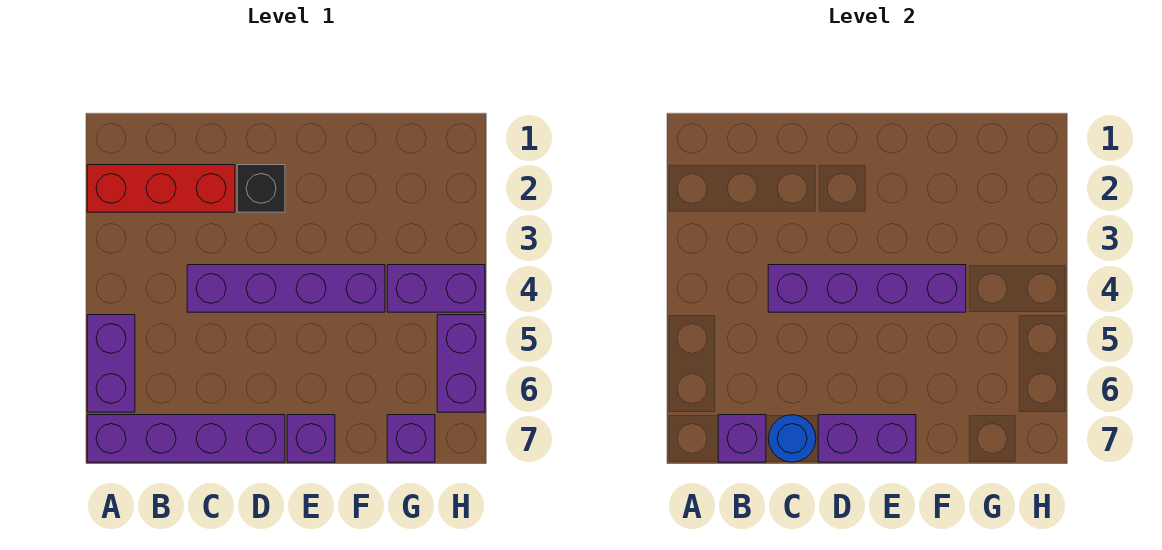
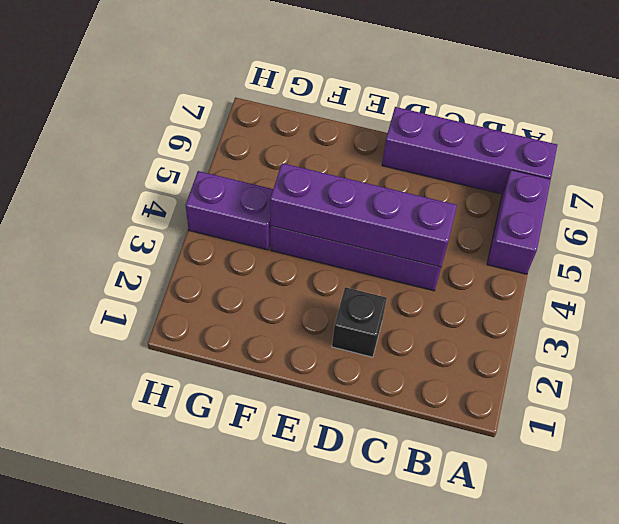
none -> red 1x3 brick [87,165,235,212]
none -> purple 1x1 brick [287,415,335,462]
none -> purple 1x1 brick [387,415,435,462]

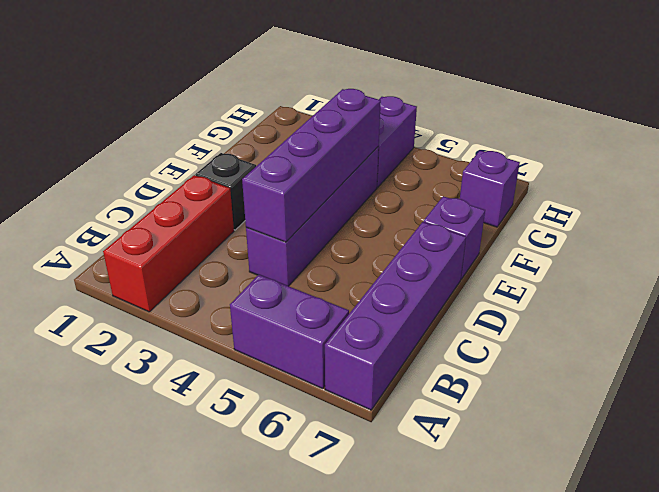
none -> purple 1x2 brick [437,315,485,412]
none -> purple 1x1 brick [718,415,766,462]
none -> blue 1x1 round brick [768,415,816,462]

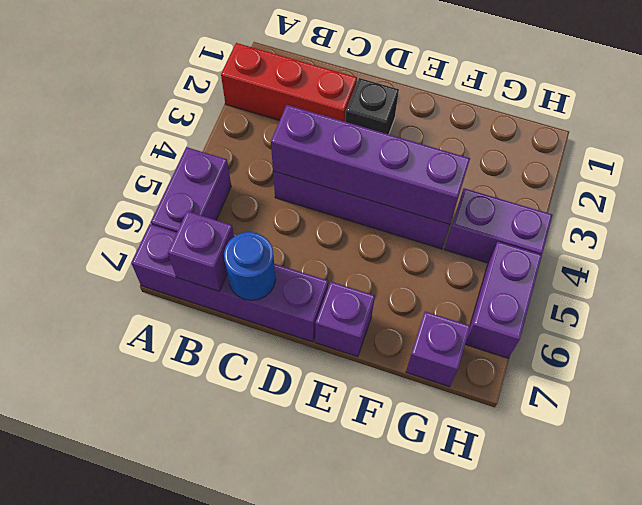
none -> purple 1x2 brick [818,415,916,462]

